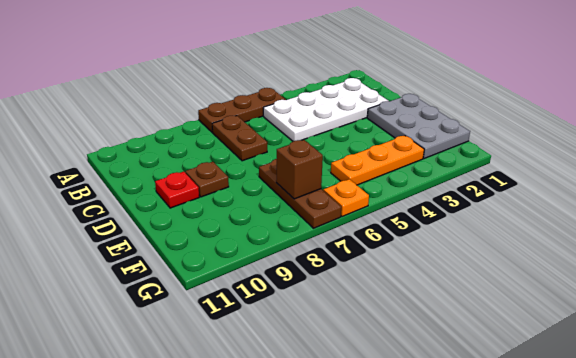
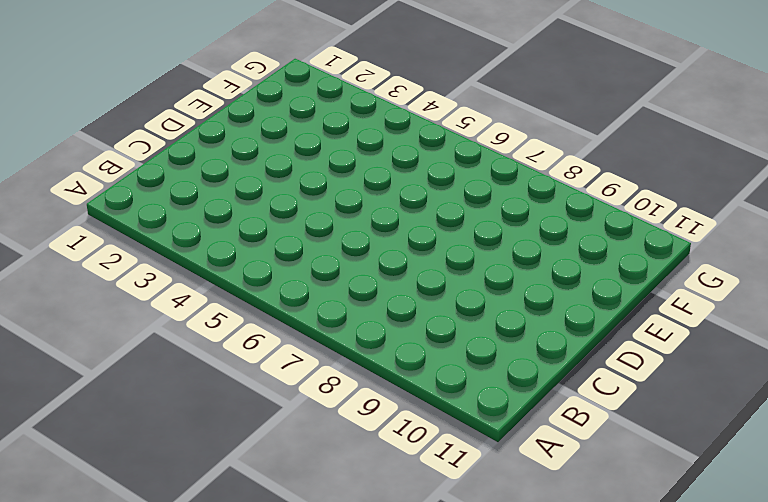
none -> brown 1x3 plate [198,88,286,132]
none -> white 2x4 plate [263,78,388,141]

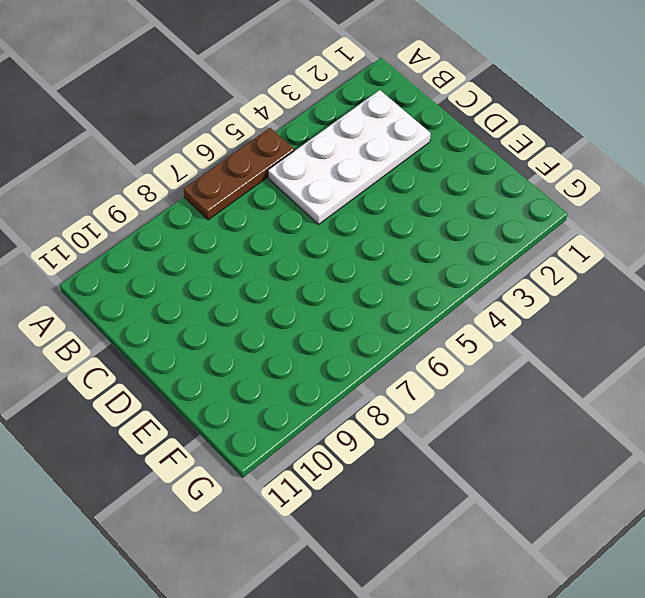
none -> brown 1x2 plate [212,116,267,161]
none -> grey 2x3 plate [367,94,470,159]

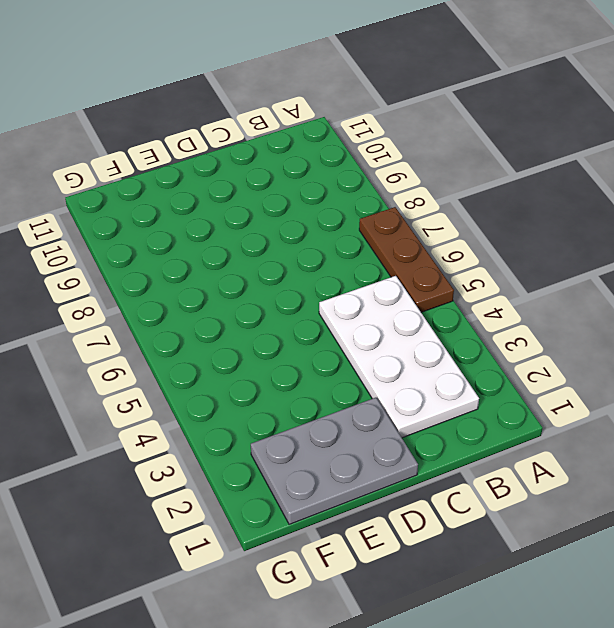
none -> brown 1x2 plate [212,116,267,161]
none -> brown 1x1 plate [185,162,229,197]

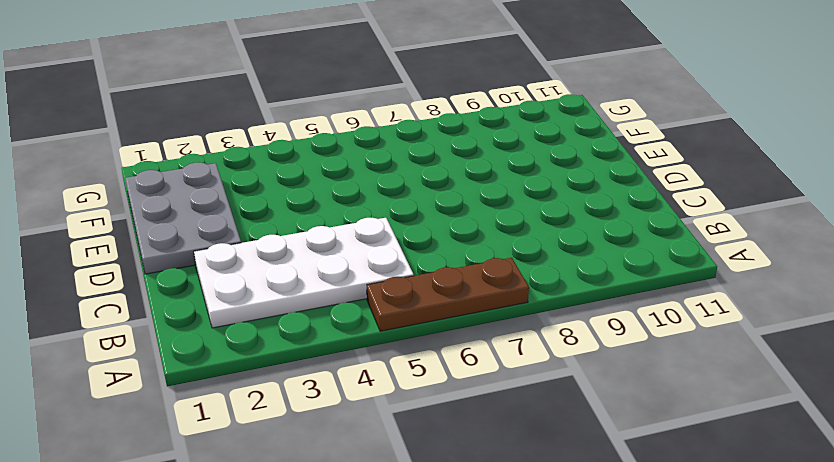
none -> brown 1x2 plate [212,116,267,161]
none -> brown 1x1 plate [185,162,229,197]

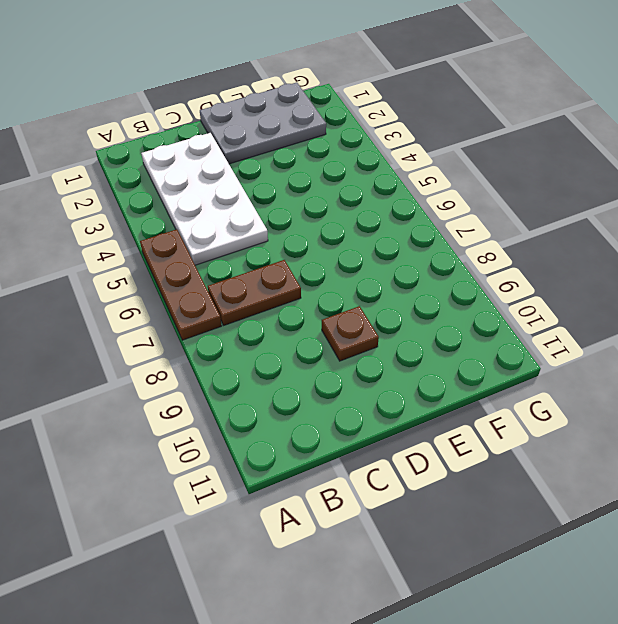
none -> red 1x1 plate [155,172,199,208]
none -> brown 1x3 plate [259,159,341,228]

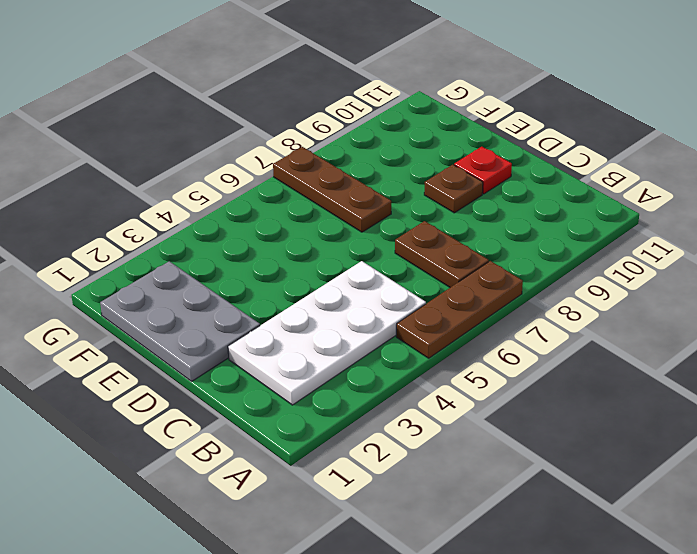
none -> orange 1x3 plate [331,136,424,185]
none -> orange 1x1 plate [323,179,369,217]

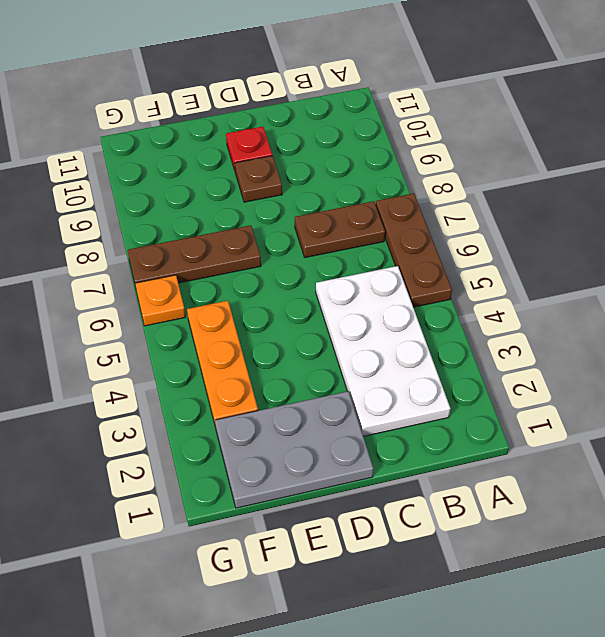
none -> brown 1x1 brick [276,140,323,199]

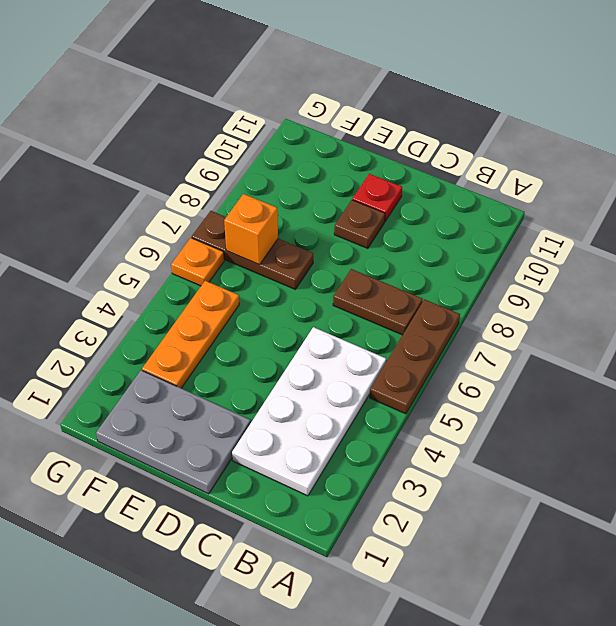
orange 1x1 brick [224,194,278,265] -> brown 1x1 brick [276,140,323,199]

